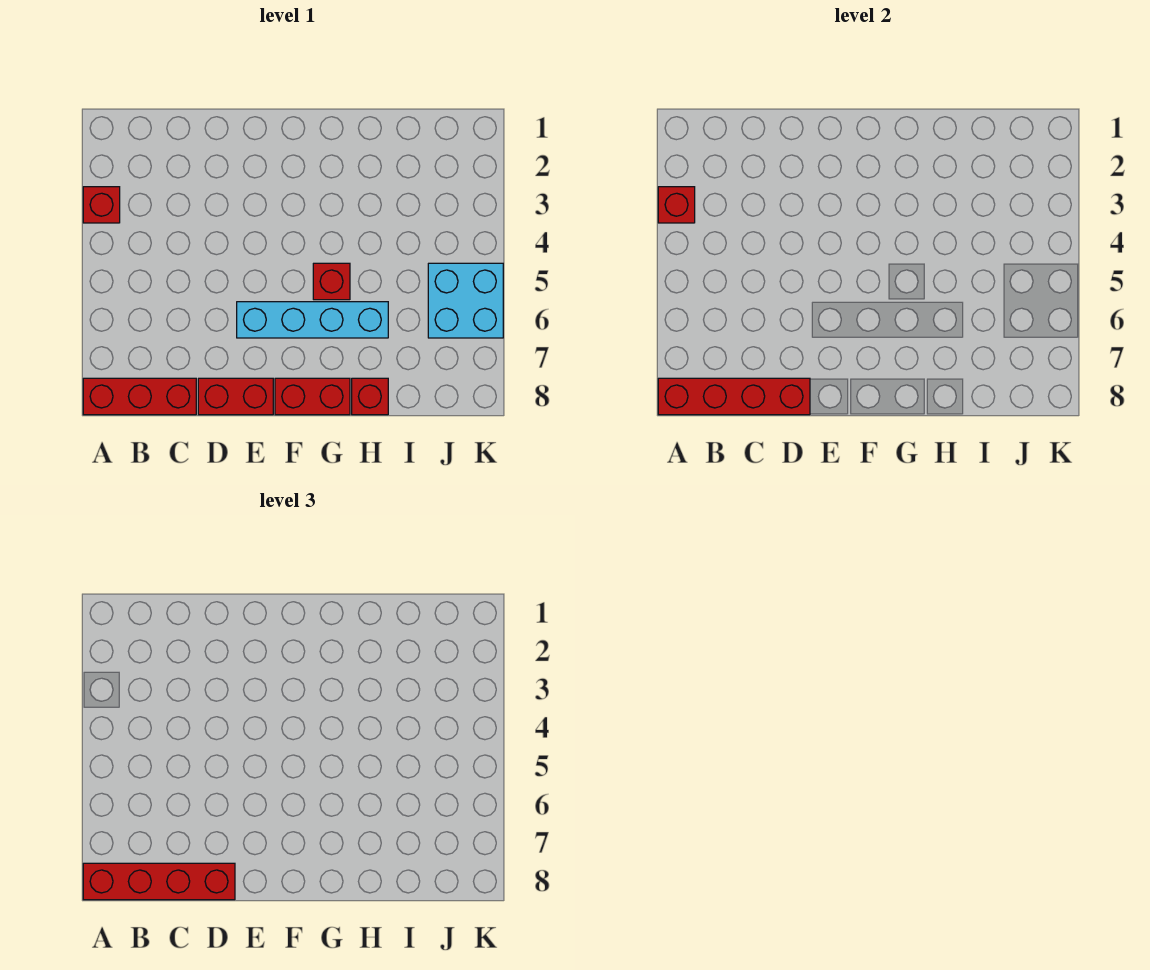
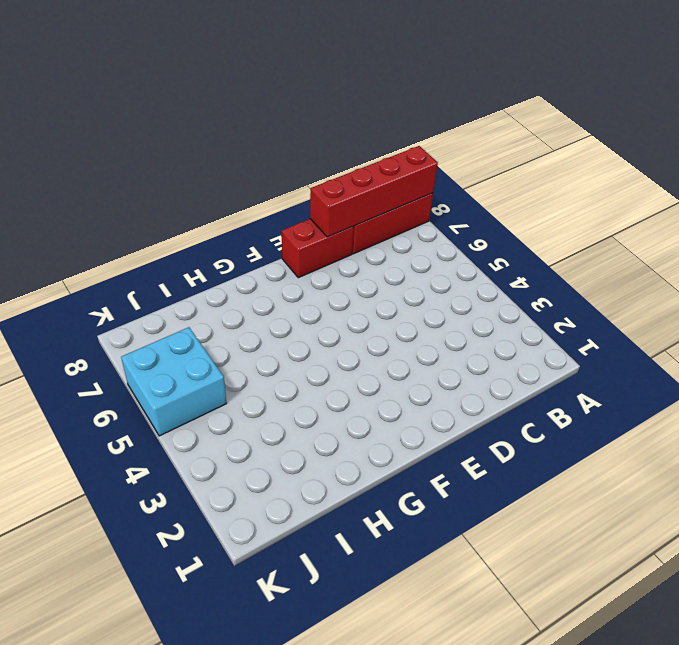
none -> red 1x1 brick [83,187,120,223]
none -> cyan 1x4 brick [237,302,388,338]

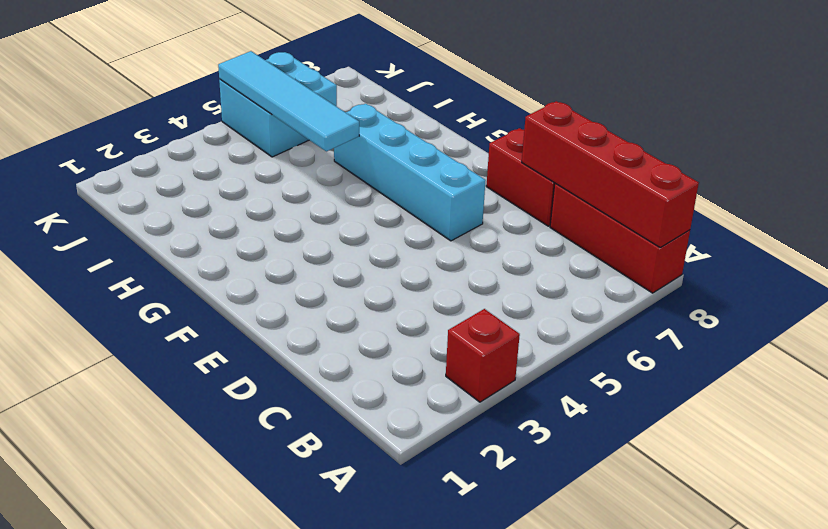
cyan 1x4 tile [218,51,359,151] -> none
none -> red 1x2 brick [275,378,350,415]
none -> red 1x1 brick [313,263,350,300]

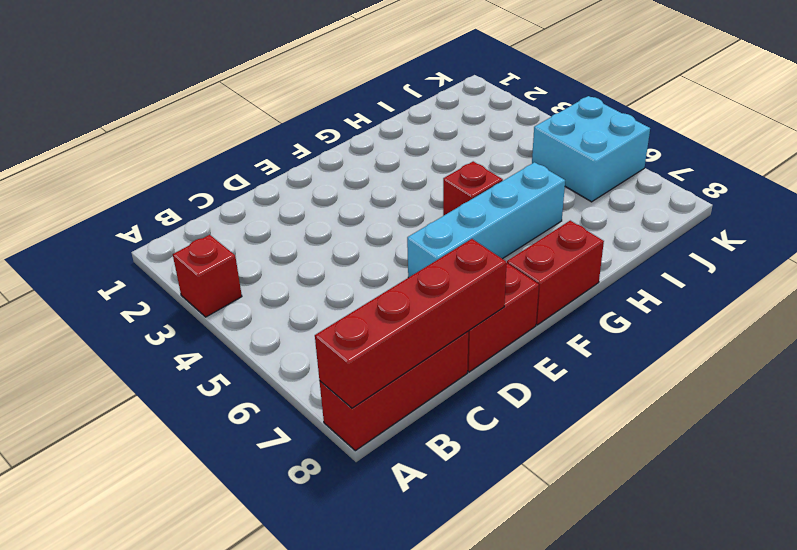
none -> red 1x1 brick [352,378,388,415]
none -> red 1x1 brick [658,187,695,223]

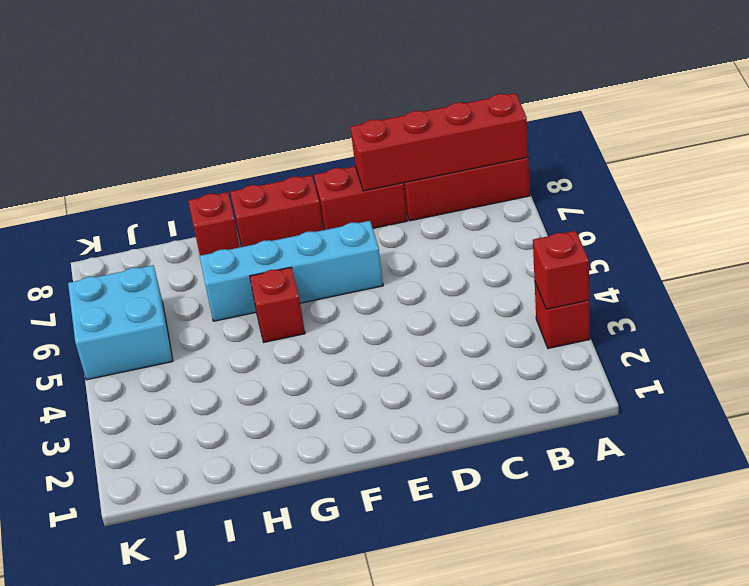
none -> red 1x4 brick [83,863,235,900]

